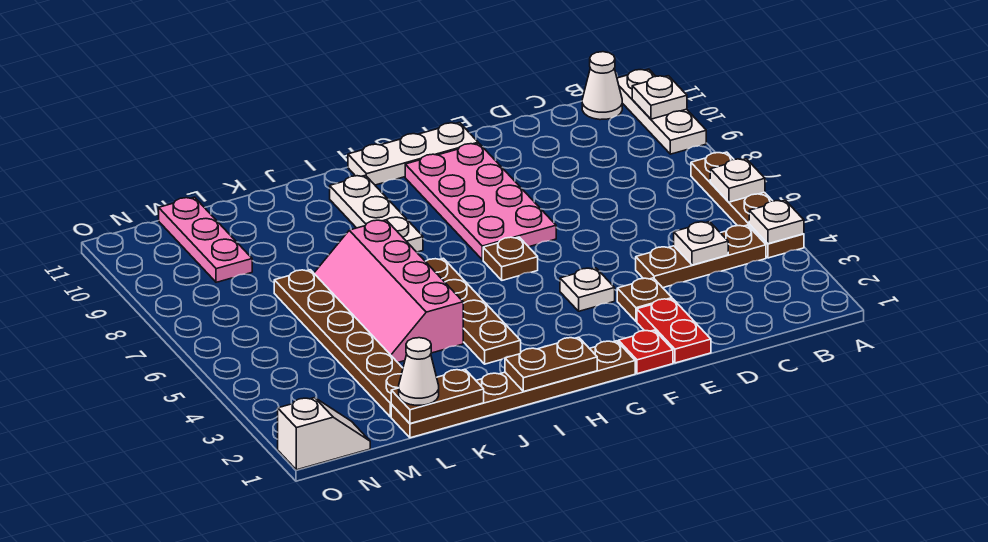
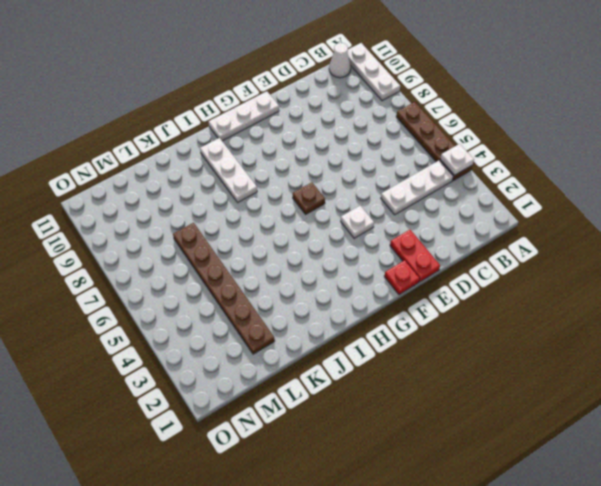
white 1x3 plate [381,161,453,215] -> brown 1x3 plate [636,225,766,288]
none -> brown 1x1 plate [617,278,672,321]
none -> pink 2x4 plate [405,143,556,260]
none -> brown 1x6 plate [391,341,635,438]

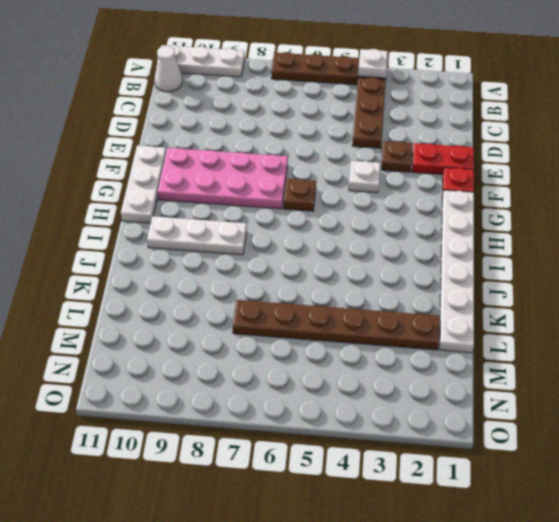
white 1x6 plate [439,190,474,353] -> brown 1x6 plate [391,341,635,438]
none -> brown 1x4 plate [425,258,521,364]
none -> pink 2x4 slope [314,220,463,362]
none -> pink 1x3 plate [159,197,252,282]

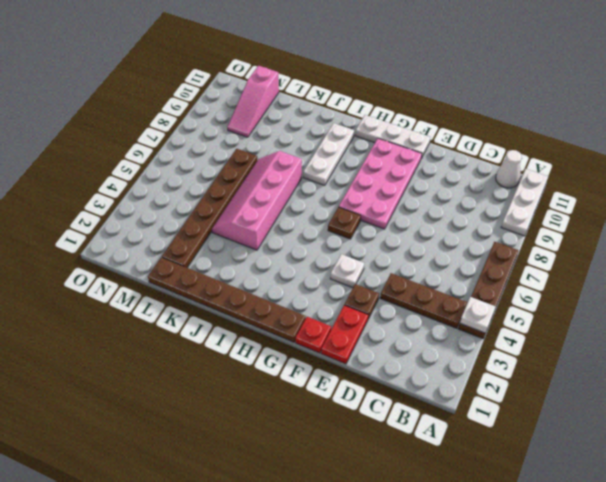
pink 1x3 slope [227,66,279,137] -> pink 1x3 plate [159,197,252,282]
none -> brown 1x4 plate [425,258,521,364]
none -> white 1x2 slope [278,398,370,470]
none -> white 1x1 plate [710,159,765,202]

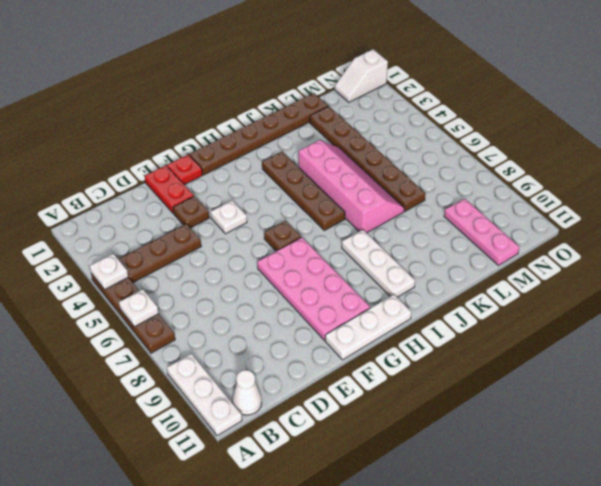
none -> white 1x1 plate [632,76,687,119]
none -> white 1x1 plate [674,222,728,265]
none -> brown 1x2 plate [505,337,597,392]

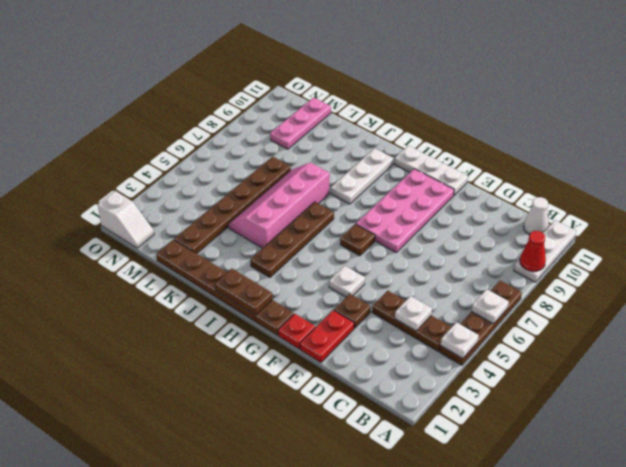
red 1x1 cone [520,231,546,271] -> none
none -> white 1x1 plate [632,76,687,119]
none -> brown 1x2 plate [391,369,484,424]
none -> white 1x1 cone [399,338,439,405]

